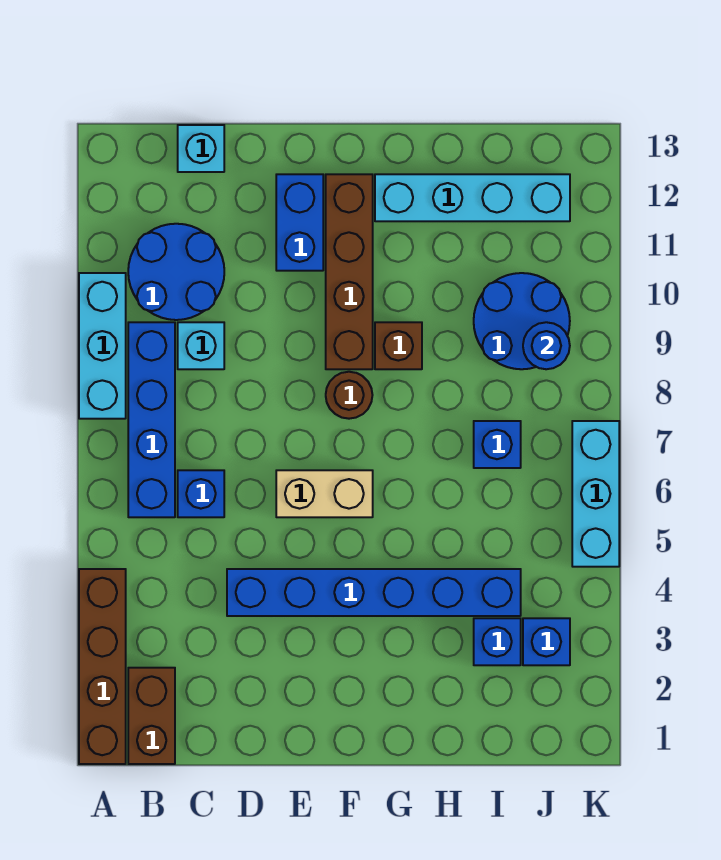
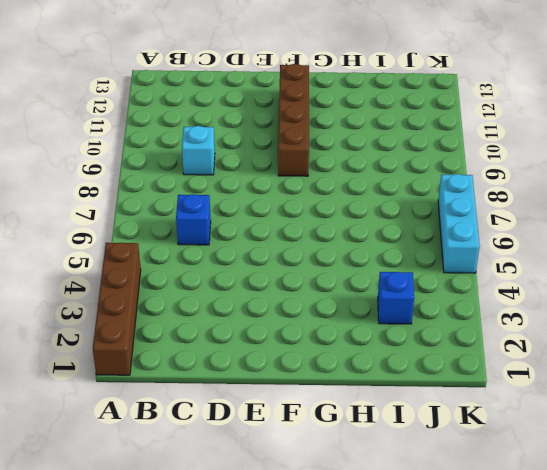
none -> cyan 1x3 brick [79,273,126,419]
none -> brown 1x2 brick [128,668,175,764]
none -> blue 1x4 brick [128,322,175,517]

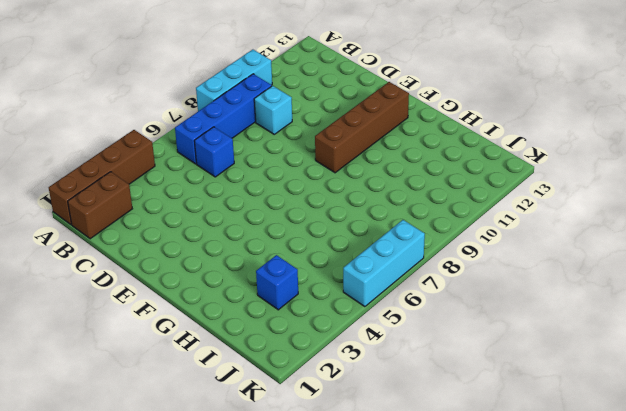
none -> blue 2x2 round brick [128,224,224,320]
none -> cyan 1x1 brick [178,125,224,172]
none -> blue 1x6 brick [227,569,521,616]

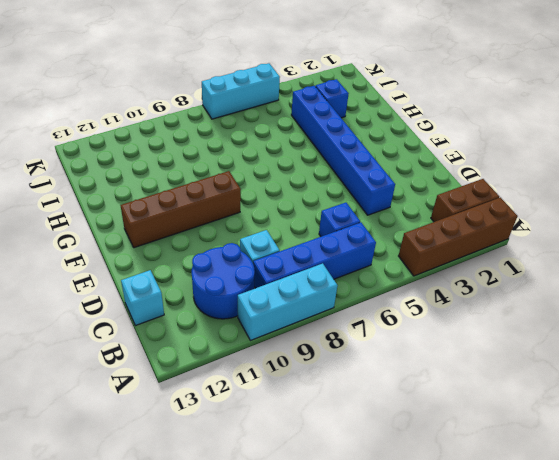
none -> tan 1x2 brick [276,470,373,517]
none -> blue 1x2 brick [276,174,323,271]
none -> brown 1x1 round brick [326,372,372,419]

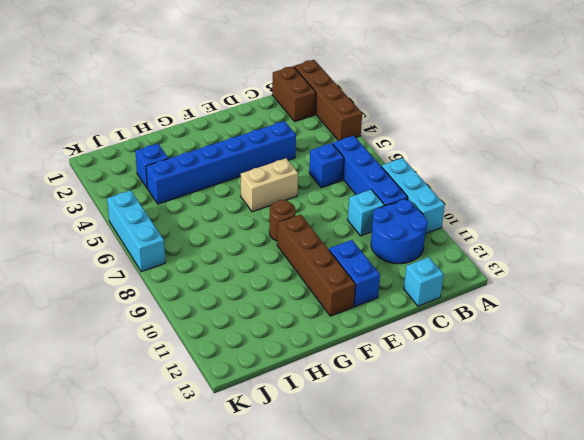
none -> brown 1x1 brick [375,322,422,369]
none -> cyan 1x4 brick [375,174,570,221]
none -> blue 1x1 brick [474,421,521,468]

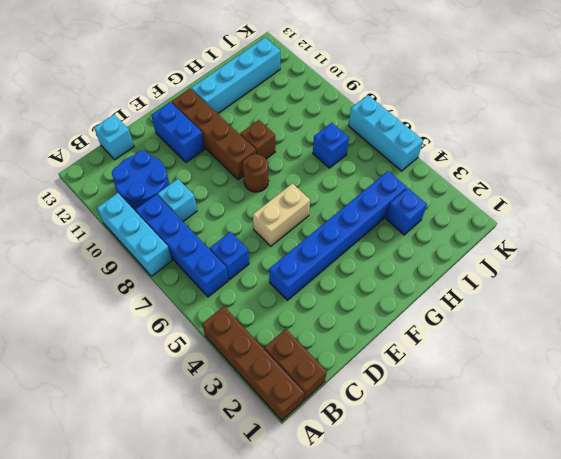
none -> blue 2x2 round brick [474,273,570,369]
none -> blue 1x1 brick [523,618,570,665]
none -> blue 1x1 round brick [523,322,570,369]

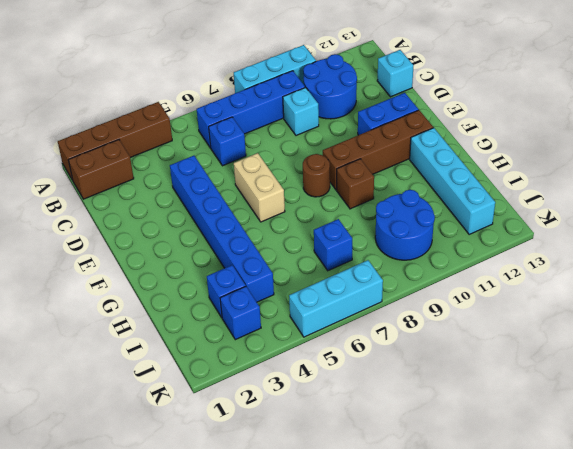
none -> blue 1x1 round brick [523,322,570,369]

